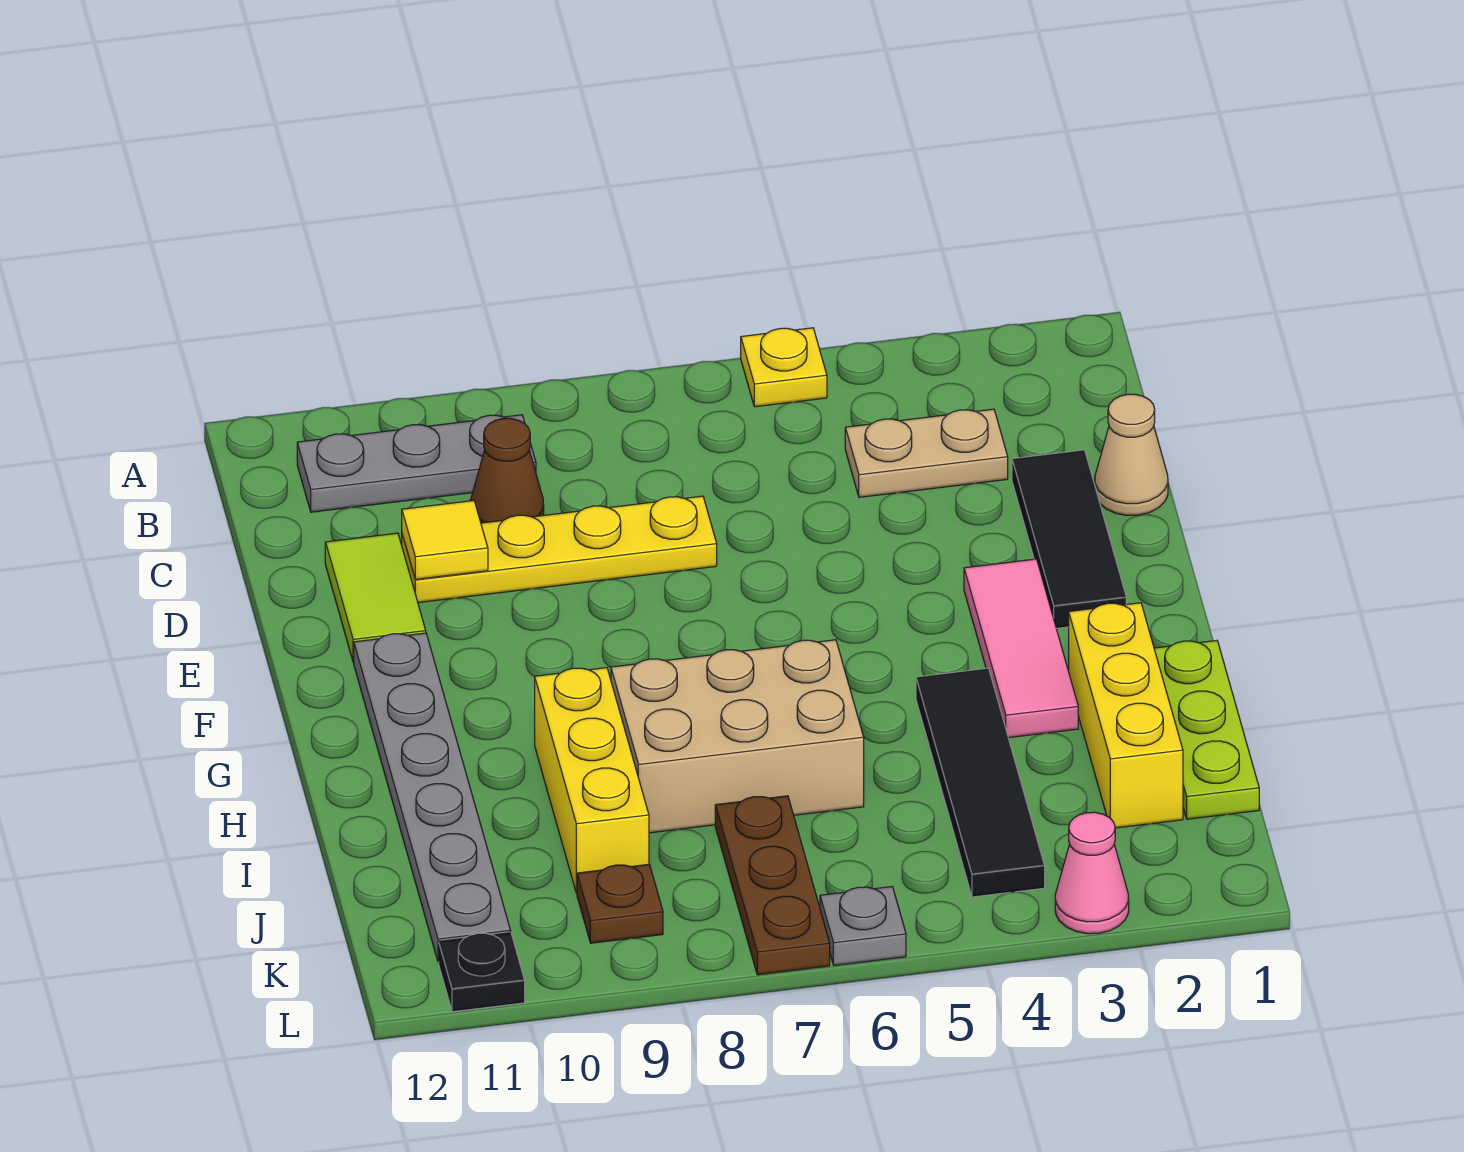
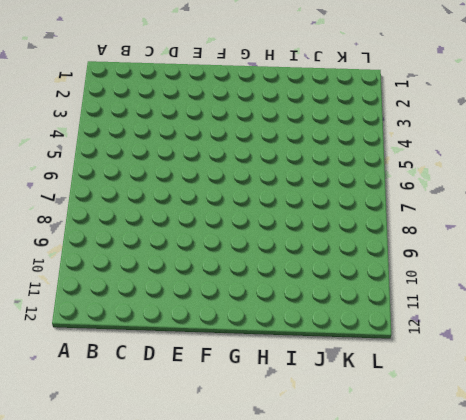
none -> yellow 1x1 plate [741,328,827,407]
none -> grey 1x3 plate [297,415,536,512]
none -> tan 1x2 plate [845,409,1008,497]

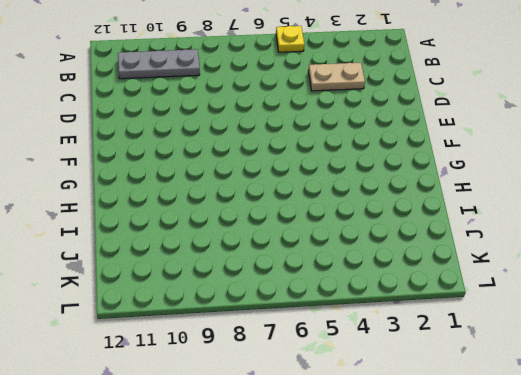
none -> brown 1x1 cone [470,418,544,523]
none -> tan 1x1 cone [1095,394,1168,515]
none -> black 1x3 tile [1012,450,1126,629]

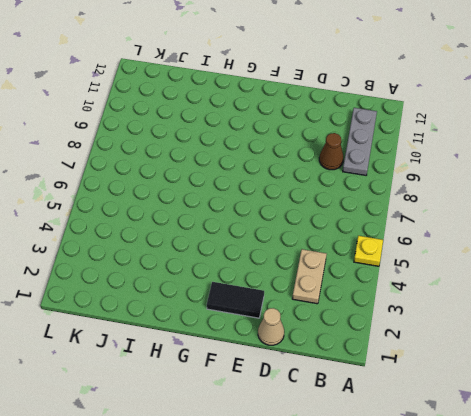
black 1x2 tile [207,282,264,318] -> black 1x3 tile [1012,450,1126,629]
none -> yellow 1x4 plate [402,496,717,603]
none -> lime 1x2 tile [325,533,426,662]
none -> pink 1x3 tile [964,559,1078,738]

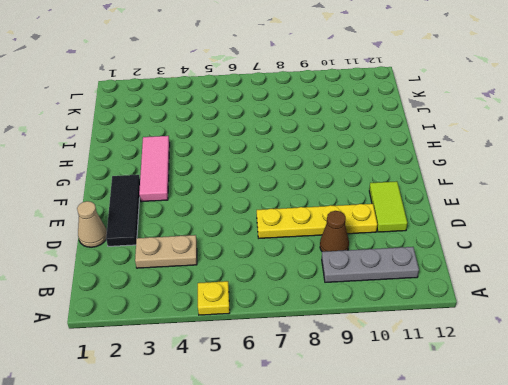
none -> grey 1x6 plate [354,633,511,962]
none -> lime 1x3 plate [1154,640,1259,819]
none -> yellow 1x3 brick [1069,603,1183,828]

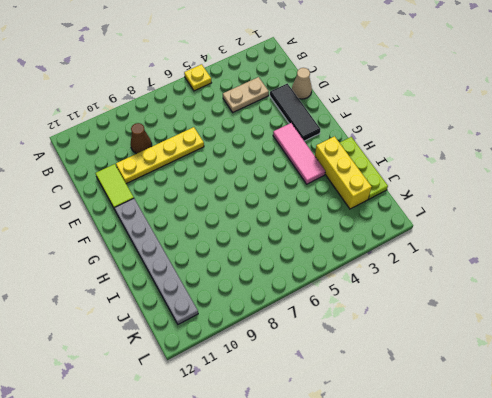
none -> grey 1x3 plate [297,415,536,512]
none -> black 1x4 tile [916,668,1045,897]
none -> tan 2x3 brick [611,640,864,833]

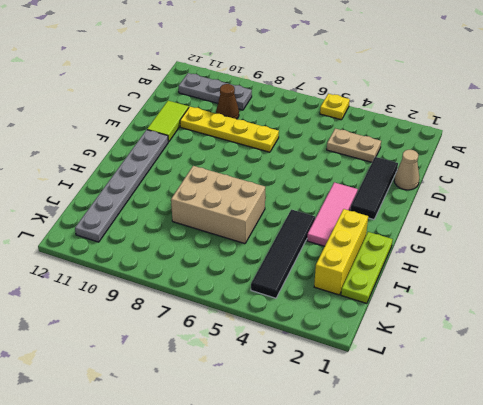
none -> yellow 1x3 brick [535,668,649,893]
none -> brown 1x3 plate [715,796,830,975]
none -> brown 1x1 plate [577,864,663,943]

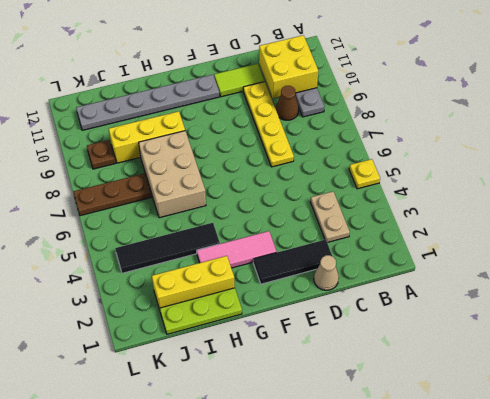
yellow 2x2 brick [259,35,318,98] -> none
none -> pink 1x1 cone [1055,812,1129,934]
none -> grey 1x1 plate [820,887,906,965]
none -> black 1x1 plate [439,933,525,1012]

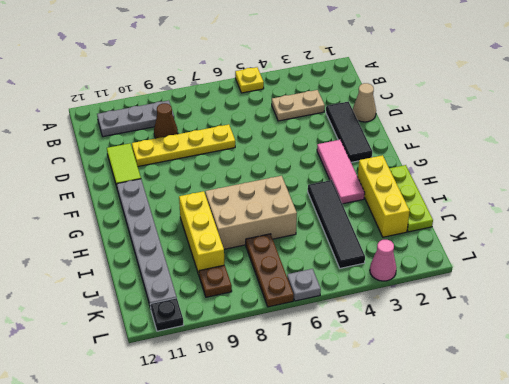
none -> yellow 1x1 tile [402,501,488,579]

